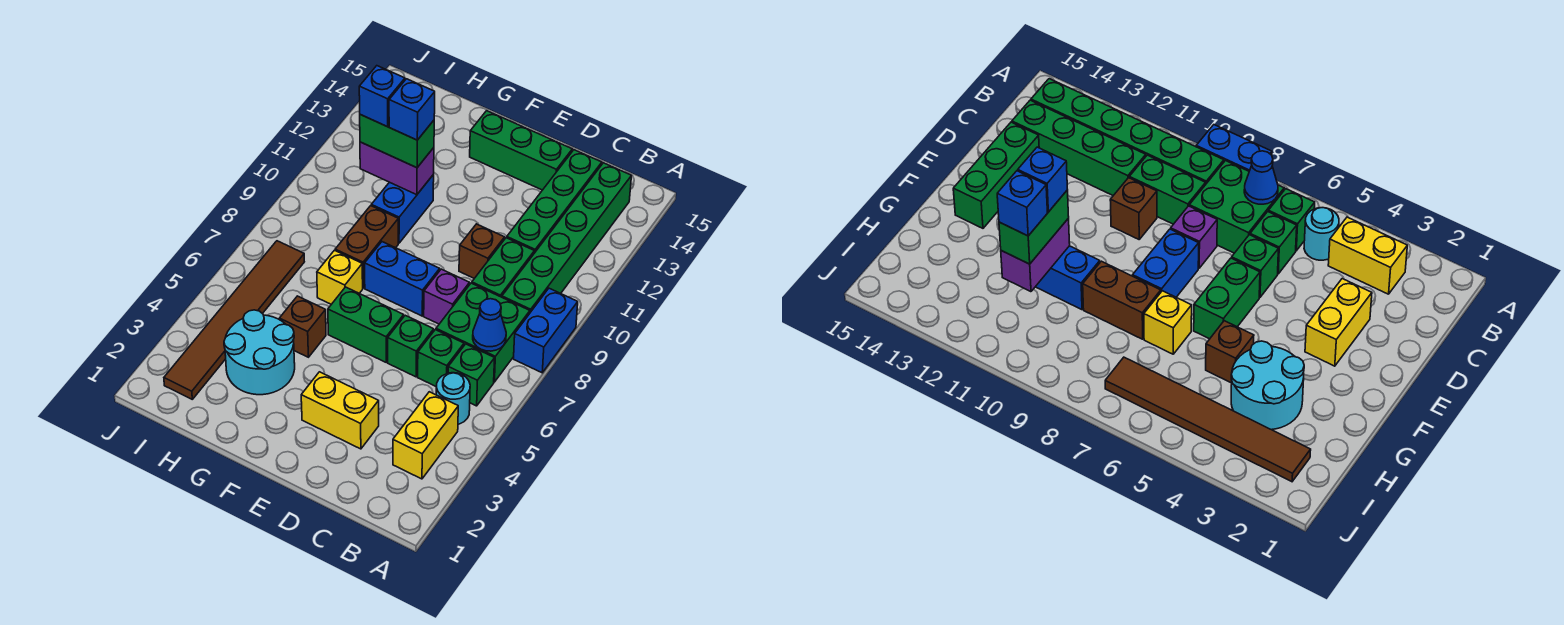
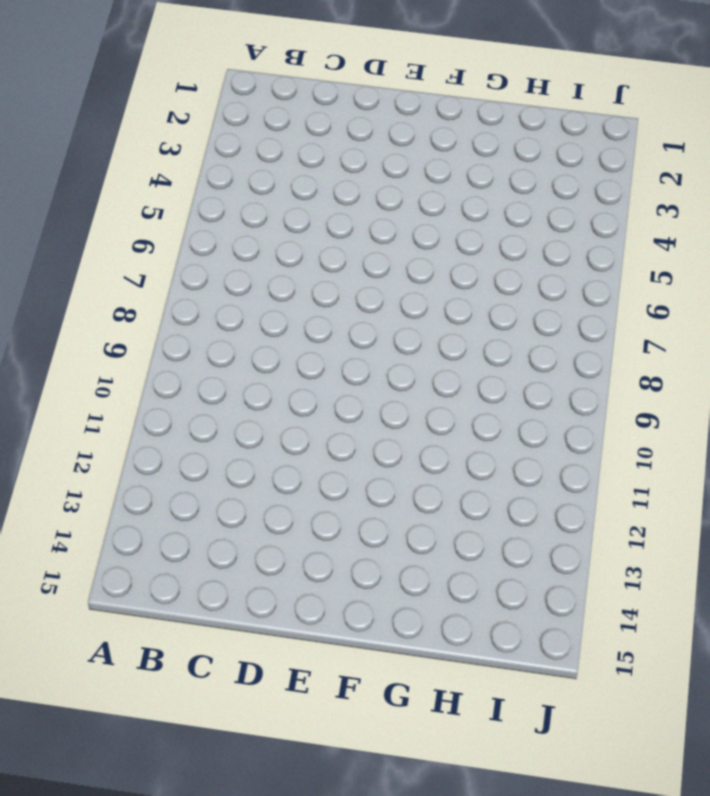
none -> blue 1x2 brick [514,288,578,373]
none -> yellow 1x2 brick [393,392,458,479]
none -> cyan 1x1 round brick [436,373,470,424]

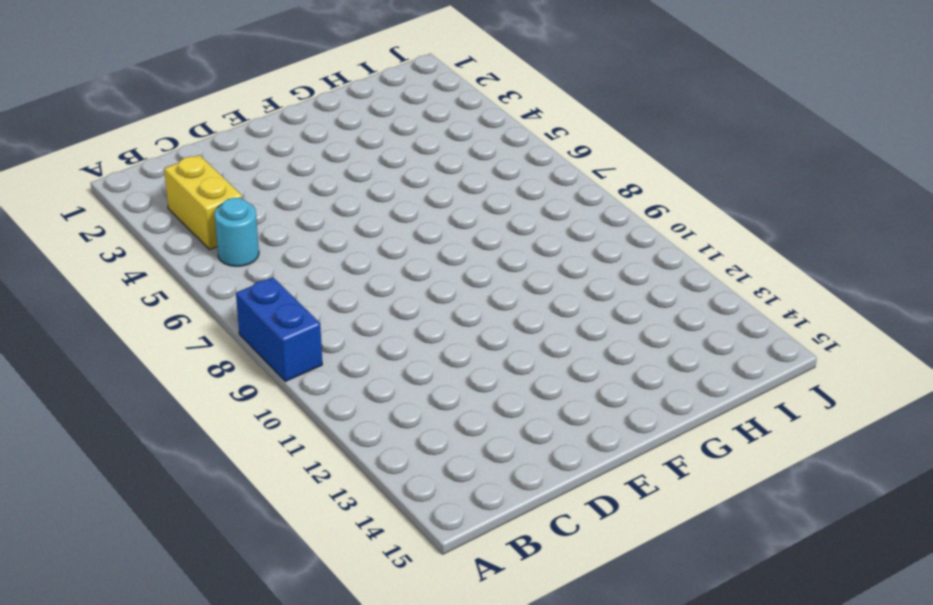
none -> green 1x1 brick [448,344,495,406]
none -> green 2x2 brick [436,283,530,382]
none -> green 1x6 brick [502,163,631,312]

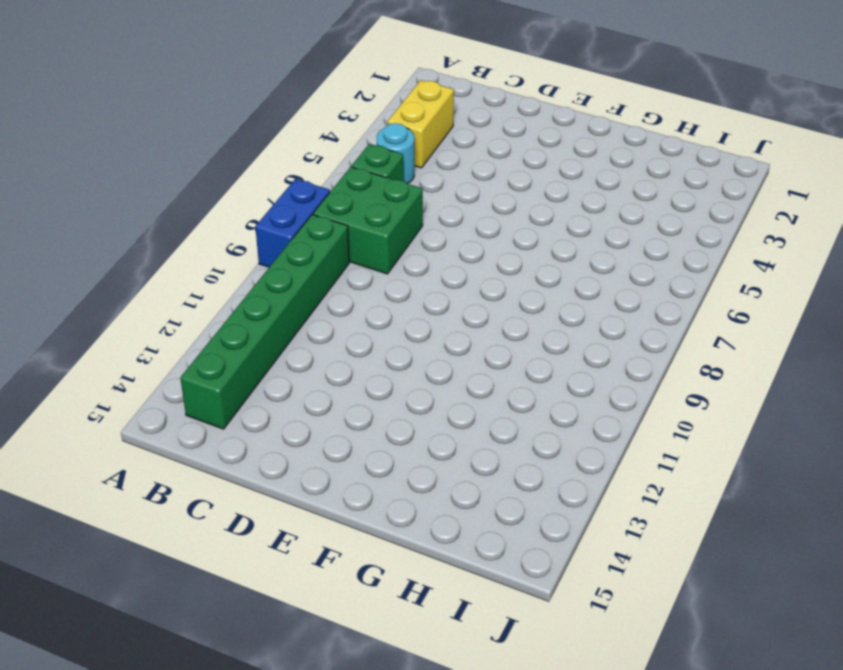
none -> green 1x1 brick [418,330,464,386]
none -> green 1x2 brick [472,238,534,297]
none -> green 1x4 brick [507,150,602,253]

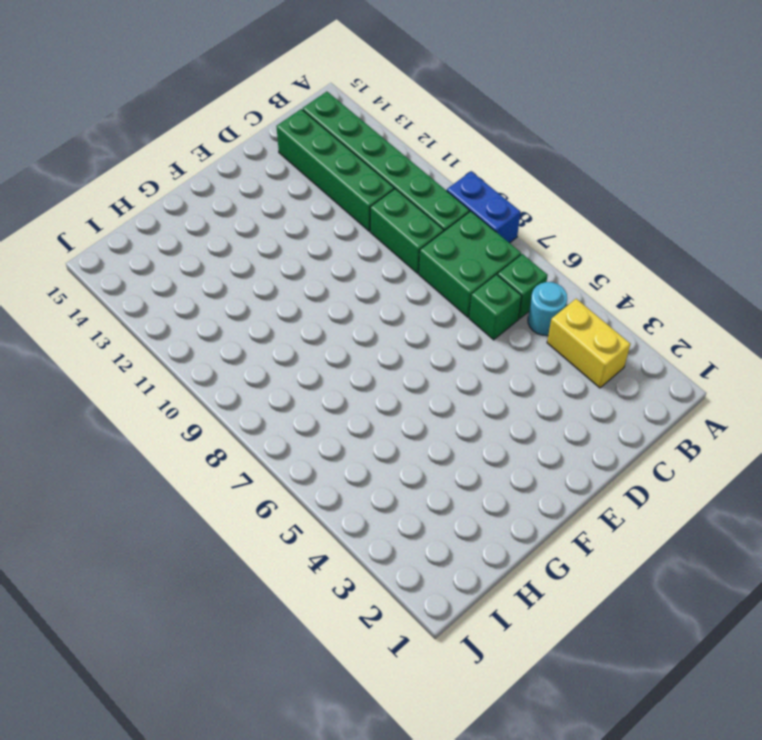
none -> yellow 1x2 brick [301,372,379,449]
none -> green 1x1 brick [388,315,434,377]
none -> purple 1x1 brick [424,269,470,324]

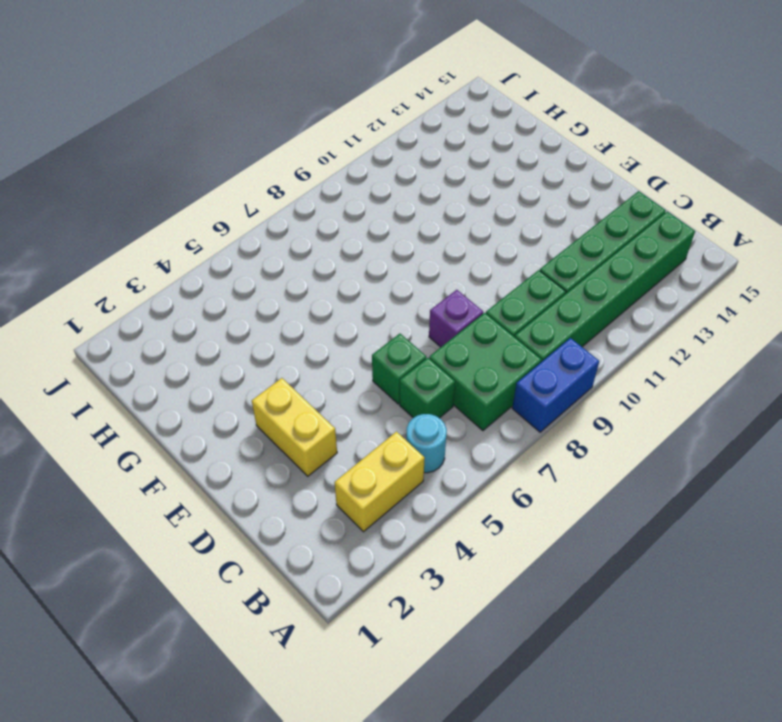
none -> green 1x1 brick [448,344,495,406]
none -> brown 1x1 brick [459,224,505,278]
none -> green 1x3 brick [470,111,572,190]

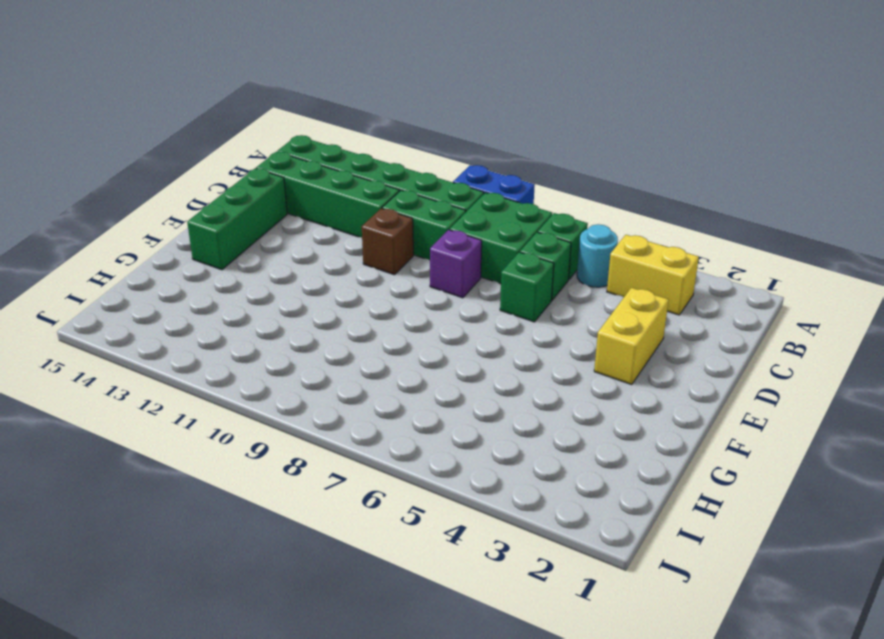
none -> green 1x2 brick [328,287,404,362]
none -> blue 1x2 brick [365,242,440,316]
none -> cyan 2x2 round brick [224,310,295,395]

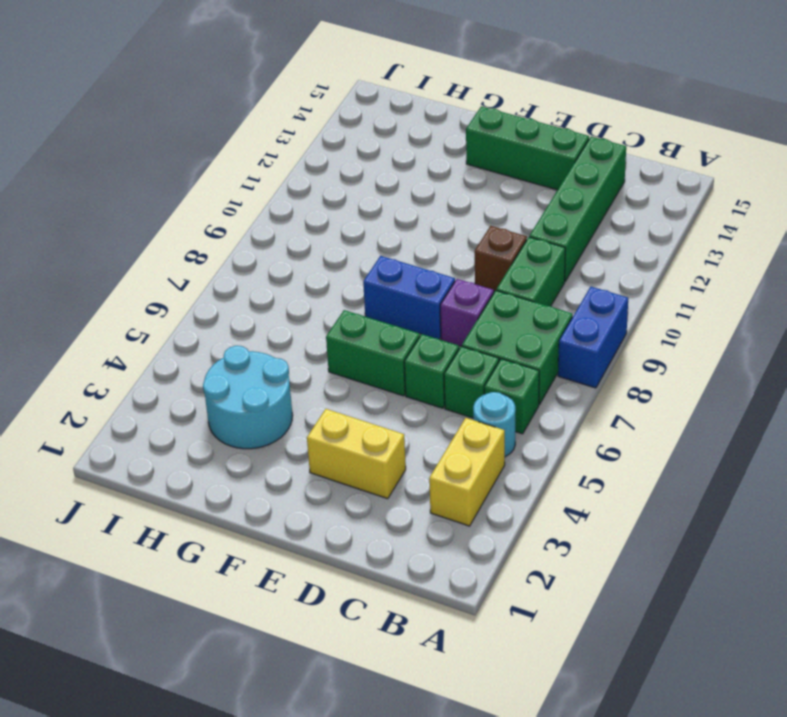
none -> green 1x6 brick [502,163,631,312]
none -> brown 1x1 brick [279,296,326,357]
none -> yellow 1x1 brick [317,250,363,304]

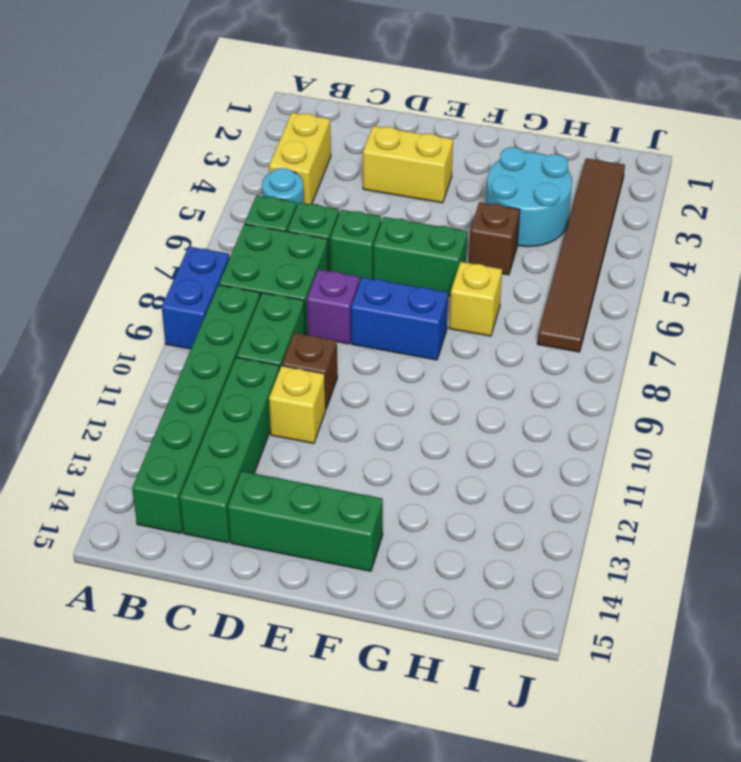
yellow 1x1 brick [269,366,326,443] -> none
none -> brown 1x2 brick [335,206,398,288]
none -> blue 1x2 brick [371,175,434,243]
none -> blue 1x1 cone [473,299,506,351]

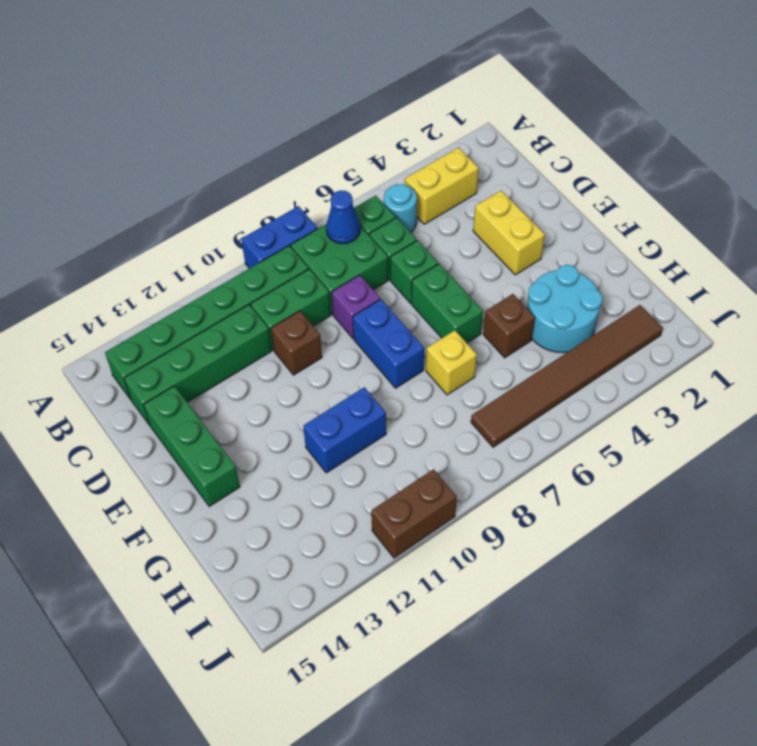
brown 1x2 brick [371,469,457,558] -> brown 1x2 brick moved to [335,206,398,288]
none -> purple 1x2 brick [360,142,434,195]
none -> green 1x2 brick [360,115,434,168]
none -> blue 1x1 brick [389,79,435,140]

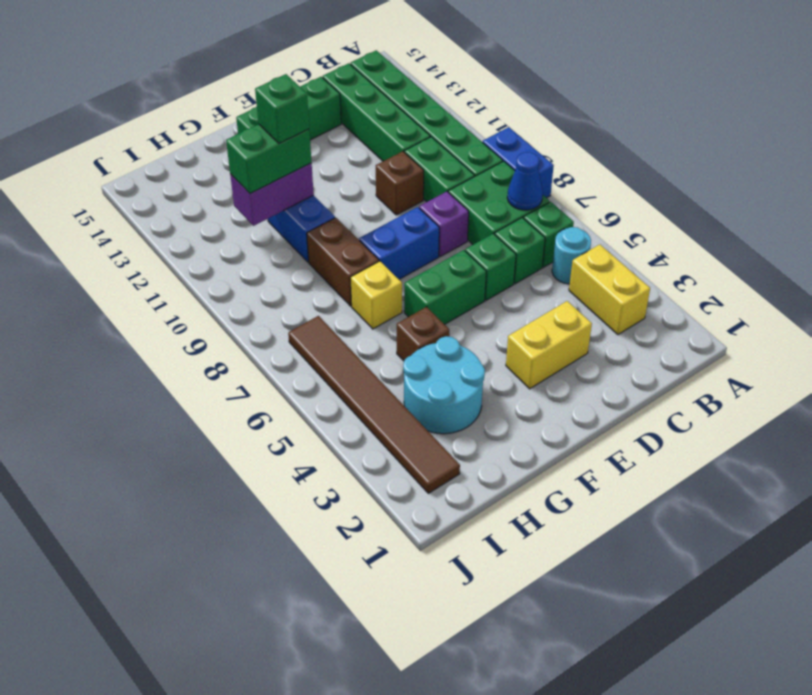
green 1x1 brick [255,74,309,144] -> blue 1x1 brick [389,79,435,140]
none -> blue 1x1 brick [359,66,405,127]

